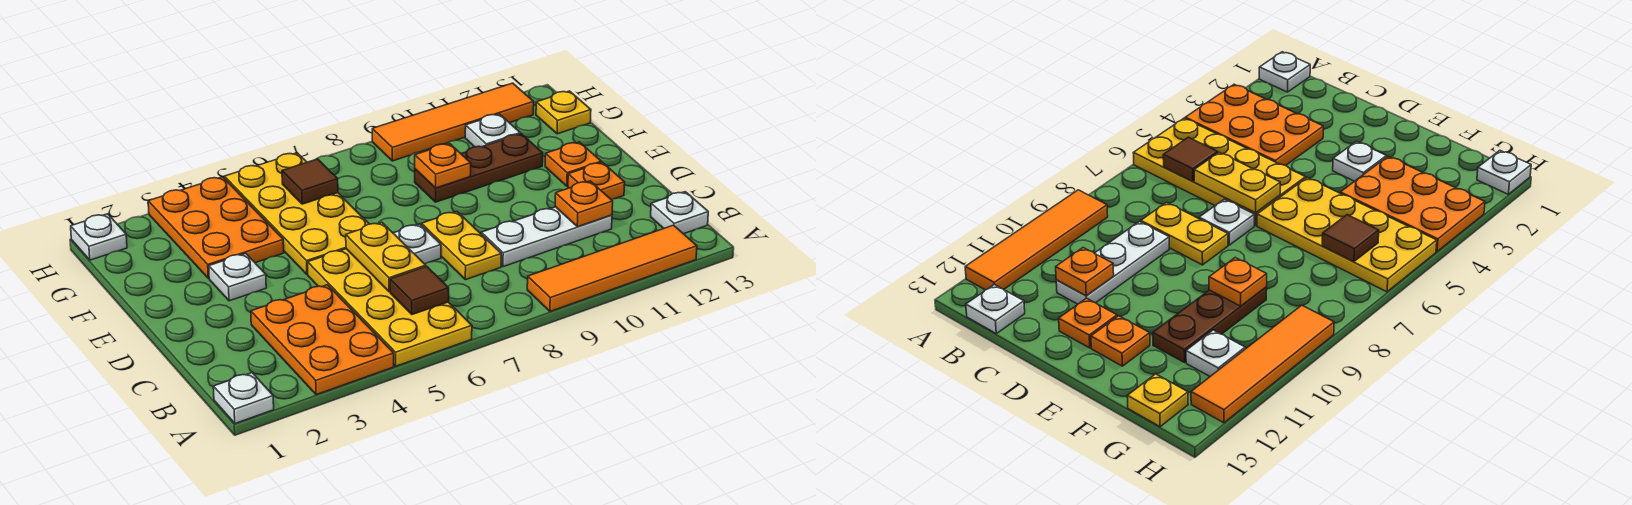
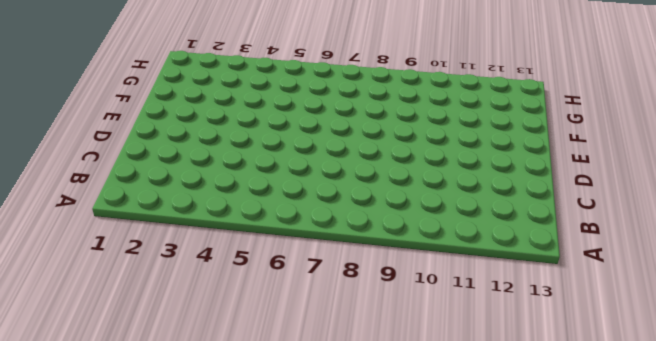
none -> white 1x1 plate [213,373,274,423]
none -> orange 2x3 plate [251,285,394,395]
none -> yellow 2x4 plate [308,249,472,366]

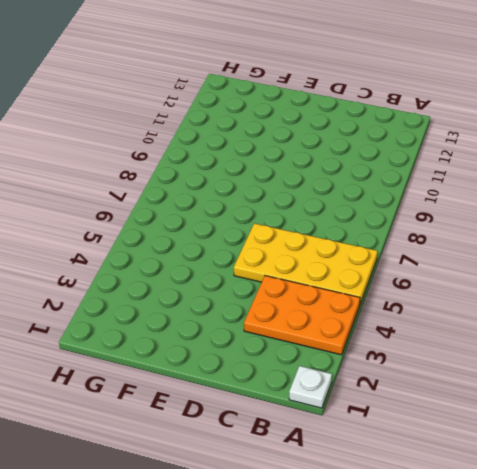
none -> orange 1x4 tile [527,225,697,311]
none -> white 1x1 plate [651,192,708,234]
none -> yellow 1x2 plate [422,211,501,280]

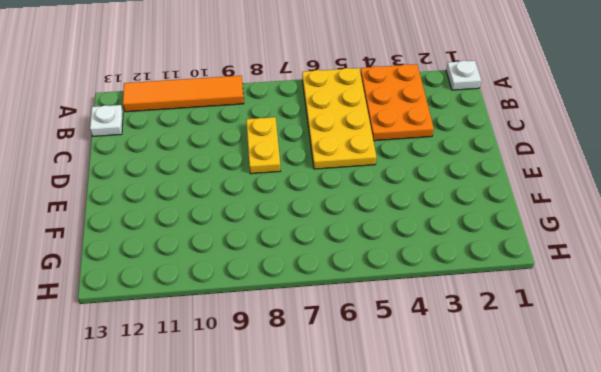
none -> white 1x3 plate [481,207,612,267]
none -> white 1x1 plate [393,224,441,264]
none -> orange 1x1 plate [568,162,625,200]

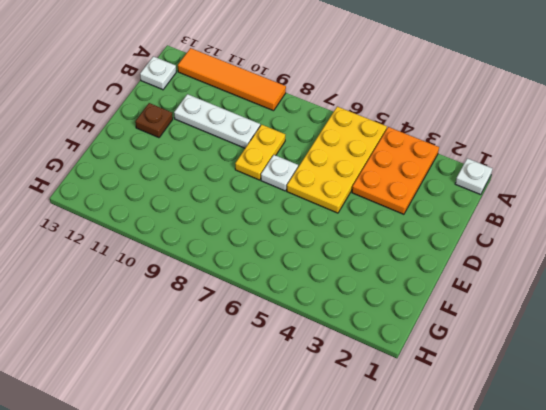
brown 1x1 plate [135,103,173,138] -> orange 1x1 plate [568,162,625,200]
none -> white 1x1 plate [209,253,266,301]
none -> yellow 2x4 plate [224,153,369,274]
none -> orange 1x1 plate [545,142,601,186]

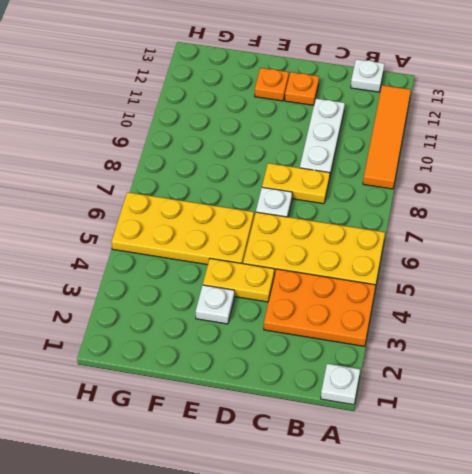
yellow 1x2 plate [203,258,274,302] -> yellow 1x2 plate moved to [346,222,426,292]
none -> orange 2x3 plate [148,177,284,278]
none -> brown 1x3 plate [415,134,543,202]
none -> white 1x1 plate [465,114,520,147]

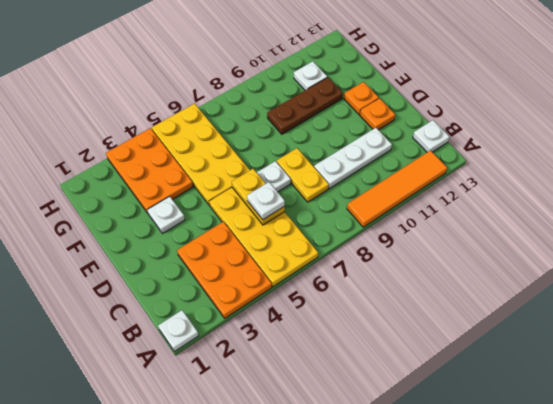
white 1x1 plate [247,182,285,219] -> white 1x1 plate moved to [71,214,127,260]
none -> yellow 1x1 plate [536,91,591,134]
none -> orange 1x4 tile [372,83,534,161]
none -> brown 1x1 tile [390,266,449,315]

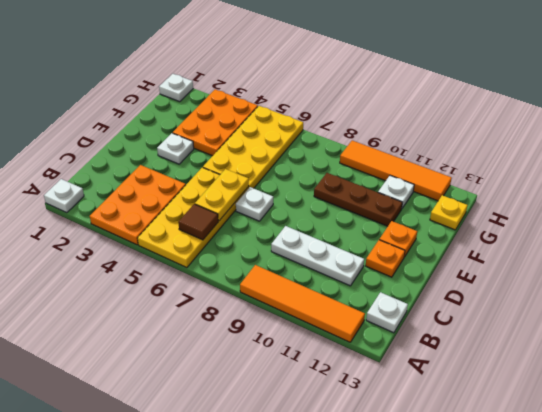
none -> yellow 1x2 plate [422,211,501,280]
none -> orange 1x1 plate [555,181,613,227]
none -> orange 1x1 plate [415,143,471,188]

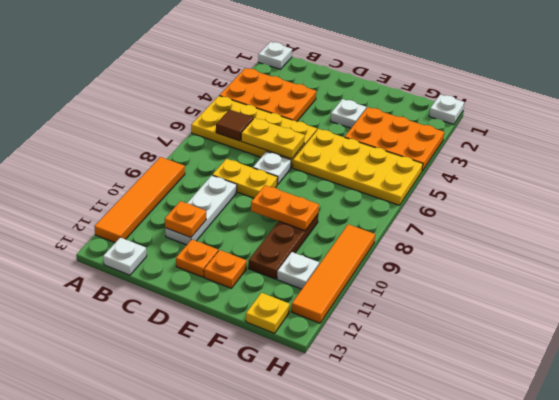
orange 1x2 plate [251,185,319,231] -> orange 1x1 plate [415,143,471,188]
none -> brown 1x1 tile [282,159,338,204]

